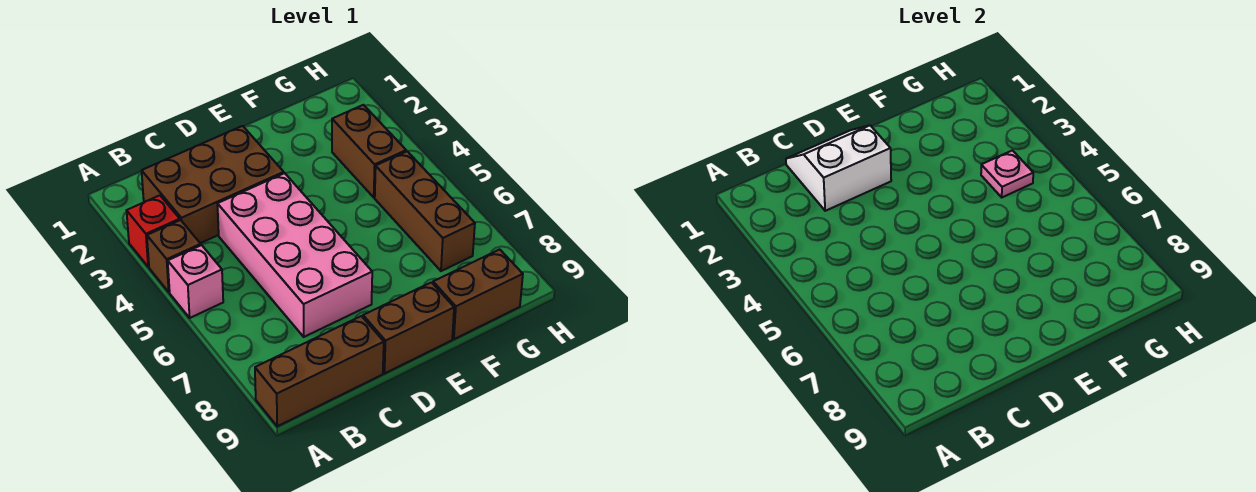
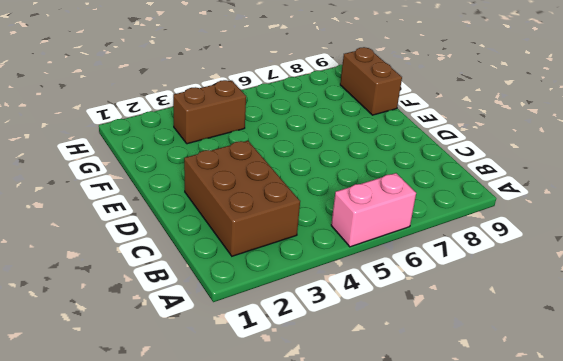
pink 1x2 brick [331,173,416,247] -> pink 1x1 brick [168,245,223,318]
none -> red 1x1 brick [127,195,180,267]
none -> brown 1x1 brick [147,220,201,292]
none -> brown 1x3 brick [255,316,384,426]

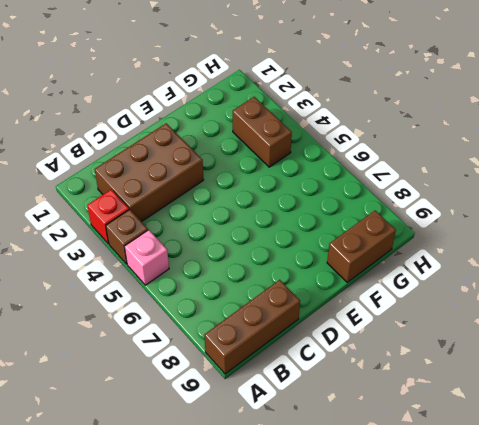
none -> pink 2x4 brick [217,173,372,337]
none -> brown 1x2 brick [363,282,454,374]
none -> brown 1x3 brick [375,151,475,271]

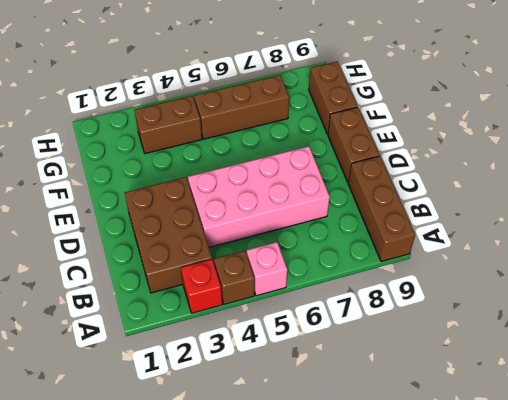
none -> white 2x2 slope [786,125,891,211]
none -> pink 1x1 plate [981,150,1033,197]

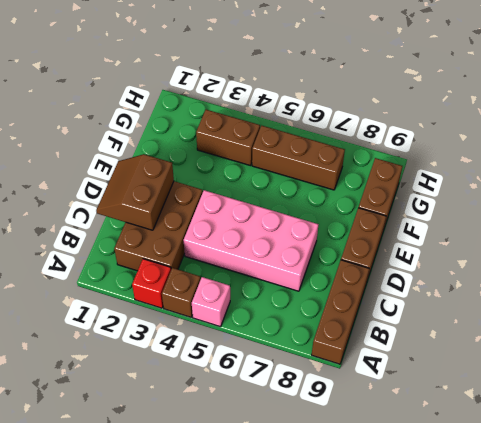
brown 2x2 slope [96,154,174,230] -> white 2x2 slope [786,125,891,211]
none -> pink 1x1 plate [981,150,1033,197]

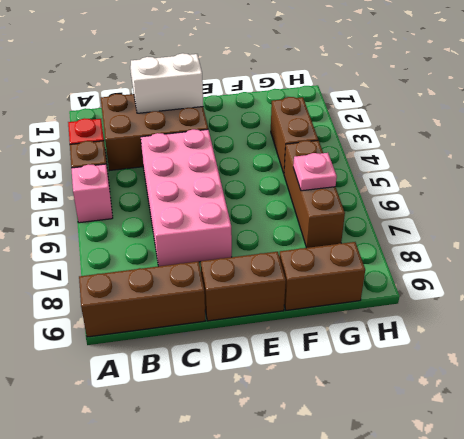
pink 1x1 plate [293,153,337,191] -> pink 1x1 plate moved to [981,150,1033,197]

